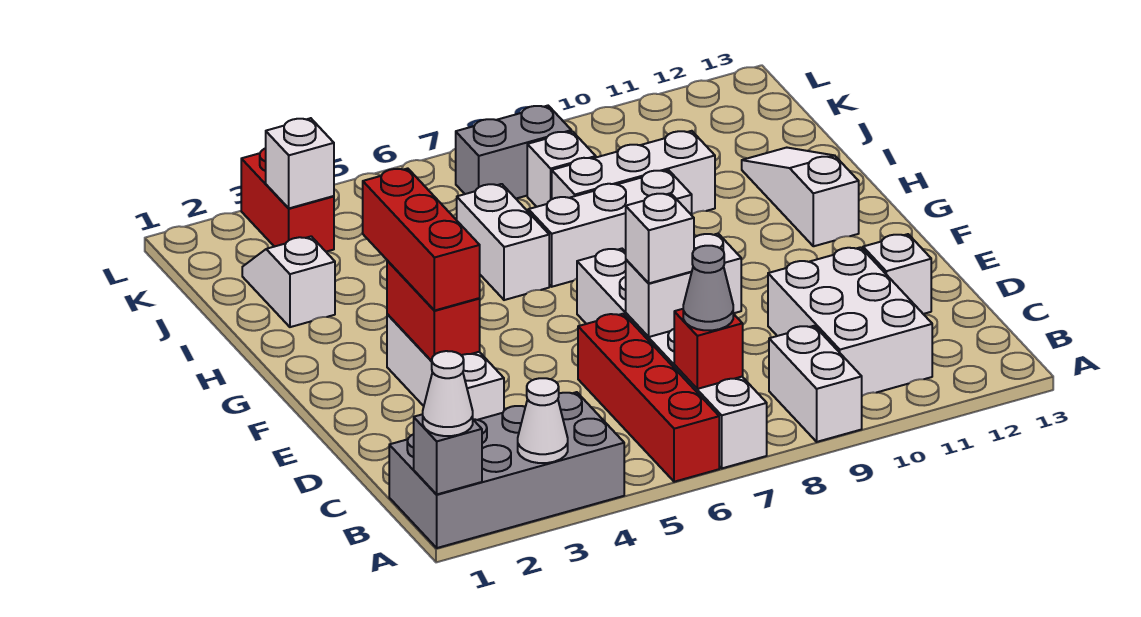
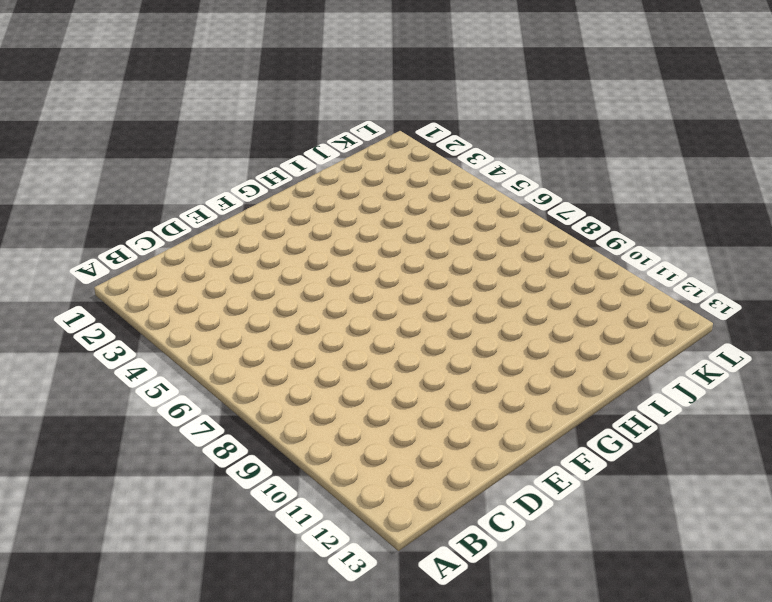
none -> grey 2x4 brick [389,392,624,548]
none -> red 1x4 brick [578,314,719,482]
none -> white 1x6 brick [577,249,767,468]

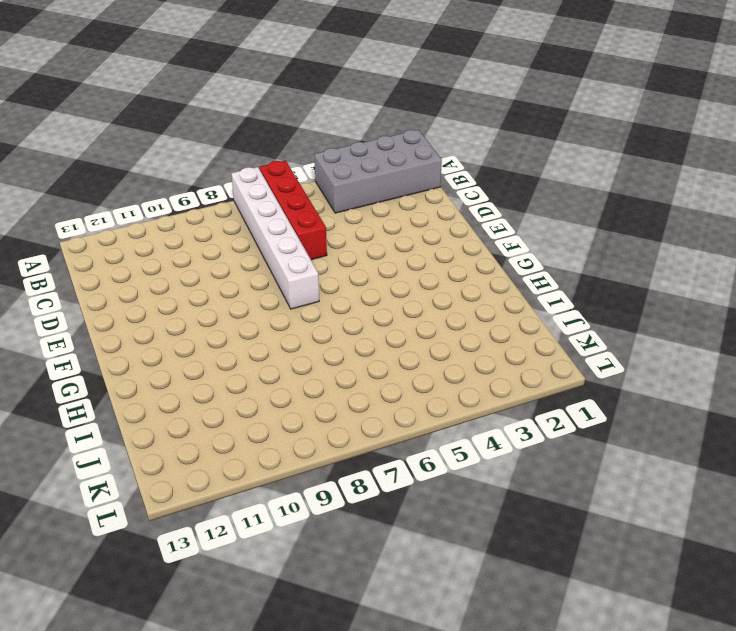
none -> white 1x2 brick [769,326,862,442]
none -> white 2x3 brick [768,247,932,396]
none -> white 1x3 brick [387,314,504,420]

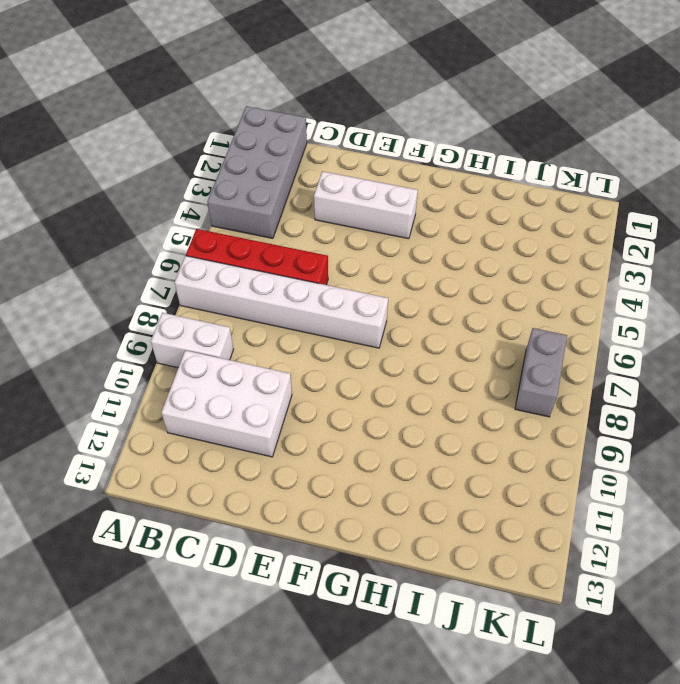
none -> white 1x1 brick [863,234,931,314]
none -> white 1x3 slope [742,148,859,246]
none -> white 1x2 brick [457,184,549,300]

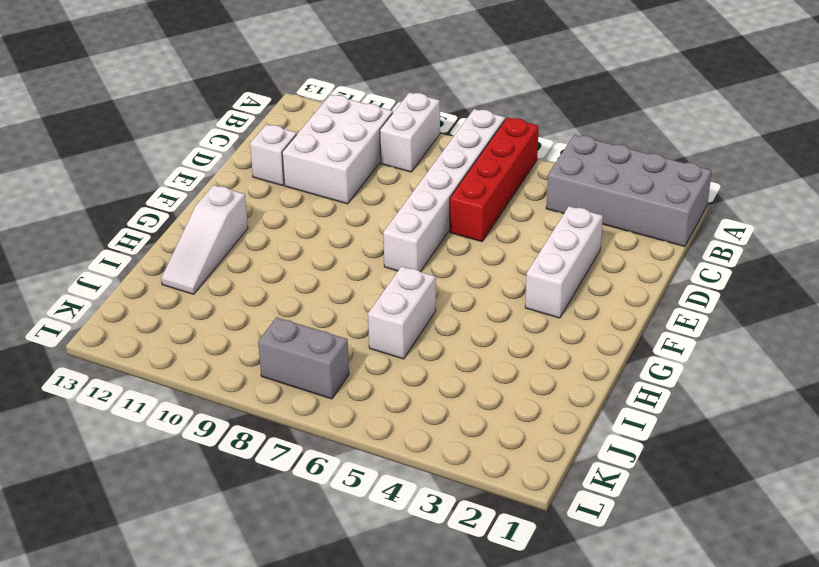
none -> white 1x3 brick [528,170,692,287]
none -> white 1x2 slope [242,236,335,327]
none -> white 1x3 brick [552,131,715,214]

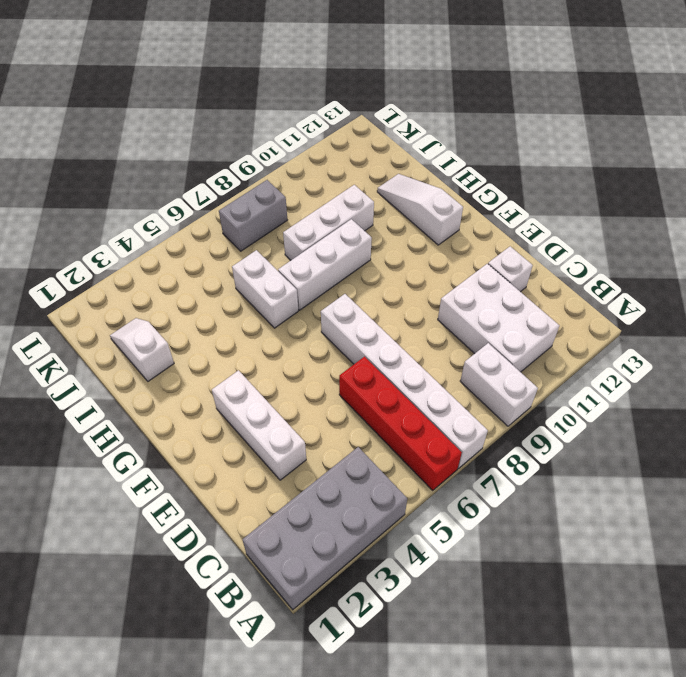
none -> white 1x1 brick [527,131,596,207]
none -> red 1x2 brick [241,148,334,252]
none -> grey 1x1 brick [414,414,482,494]

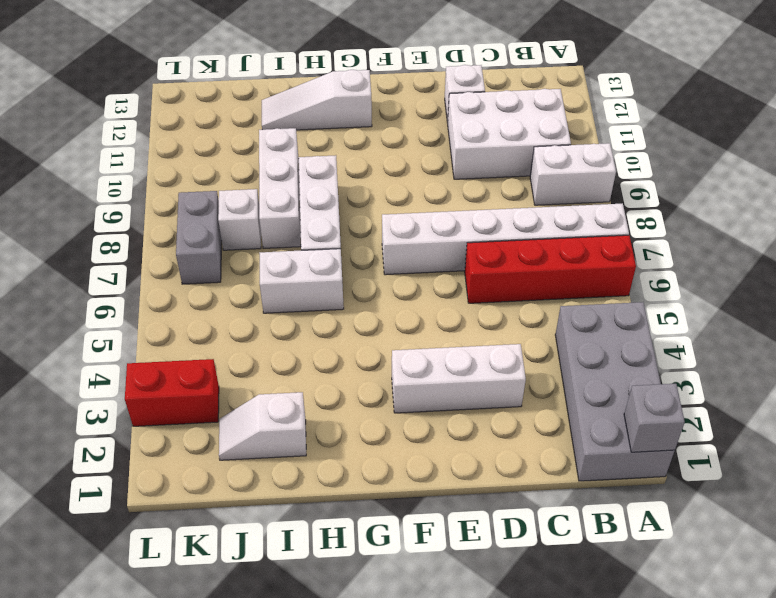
none -> white 1x1 cone [518,378,568,463]
none -> red 1x1 brick [674,309,743,389]
none -> white 1x2 brick [626,234,741,337]

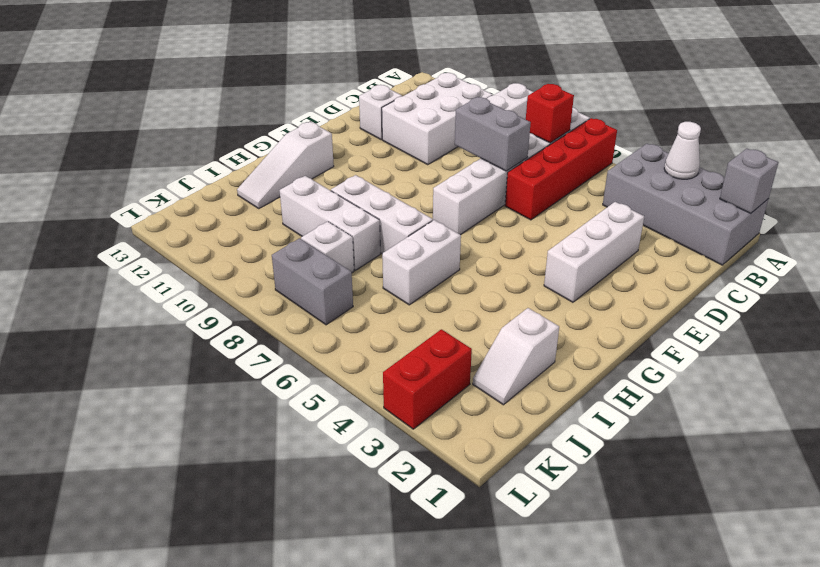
grey 1x2 brick [455,97,531,171] -> white 1x2 brick [626,234,741,337]
none -> red 1x2 brick [387,260,480,361]
none -> white 1x1 brick [266,118,334,208]
none -> white 1x1 cone [423,351,473,436]

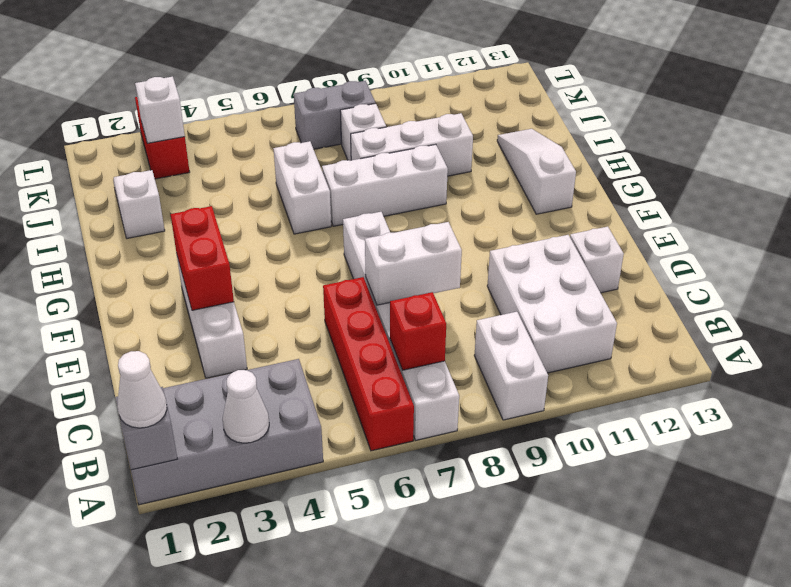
none -> grey 1x1 cone [683,246,733,330]
none -> white 1x1 brick [626,193,694,283]
none -> red 1x3 brick [363,168,480,311]

